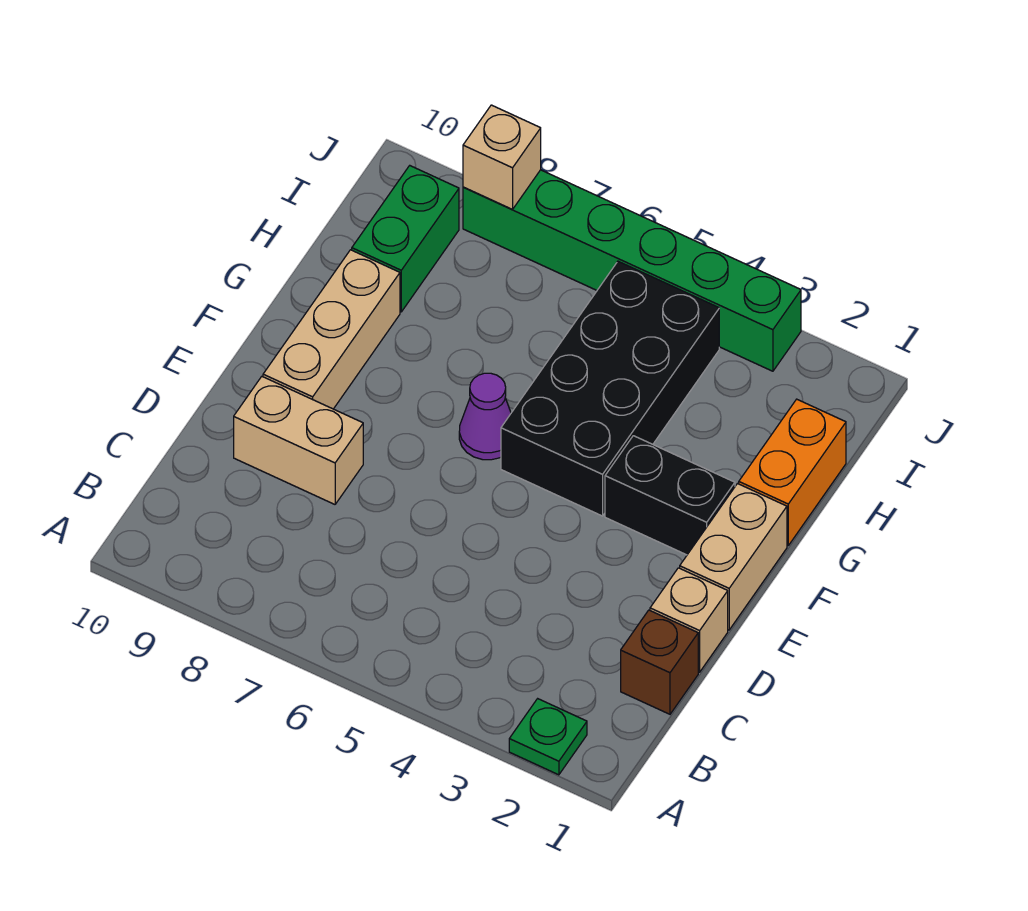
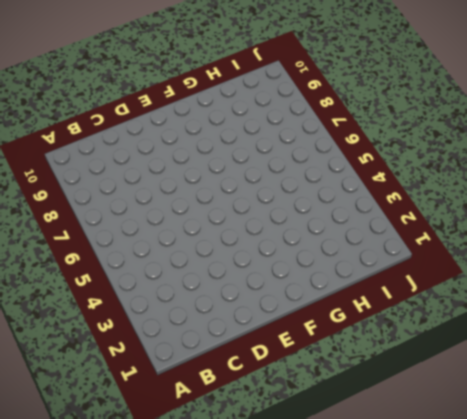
none -> green 1x1 plate [509,699,587,775]
none -> brown 1x1 brick [621,610,698,714]
none -> tan 1x1 brick [650,568,728,672]

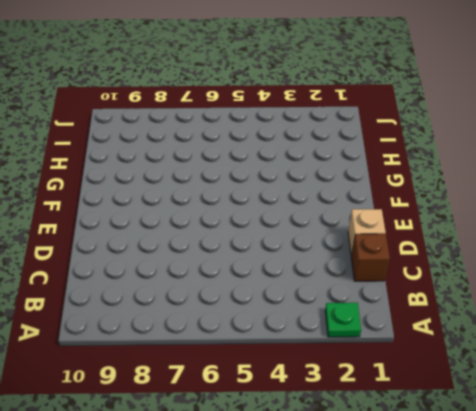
none -> tan 1x2 brick [234,377,363,504]
none -> tan 1x2 brick [680,484,787,630]
none -> tan 1x3 brick [263,250,400,409]

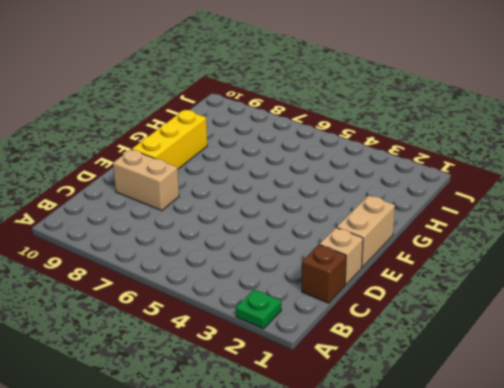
yellow 1x3 brick [132,110,207,169] -> tan 1x3 brick [263,250,400,409]
none -> black 1x2 brick [605,436,735,555]
none -> black 2x4 brick [501,261,719,516]
none -> purple 1x1 cone [459,373,511,460]

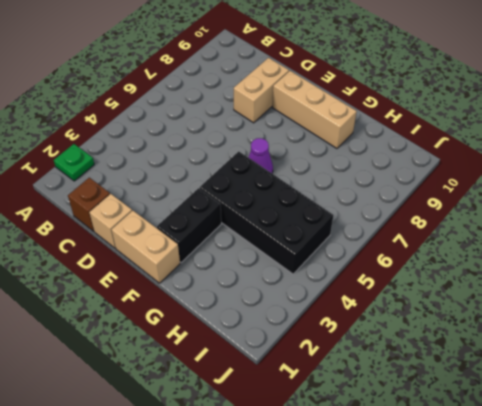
none -> orange 1x2 brick [739,399,846,546]
none -> green 1x2 brick [352,166,459,312]
none -> green 1x6 brick [463,170,801,371]

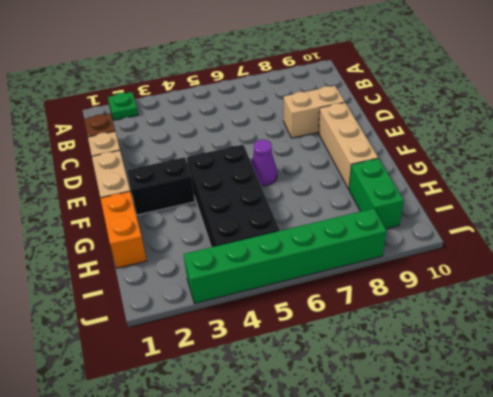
none -> tan 1x1 brick [463,105,541,209]

